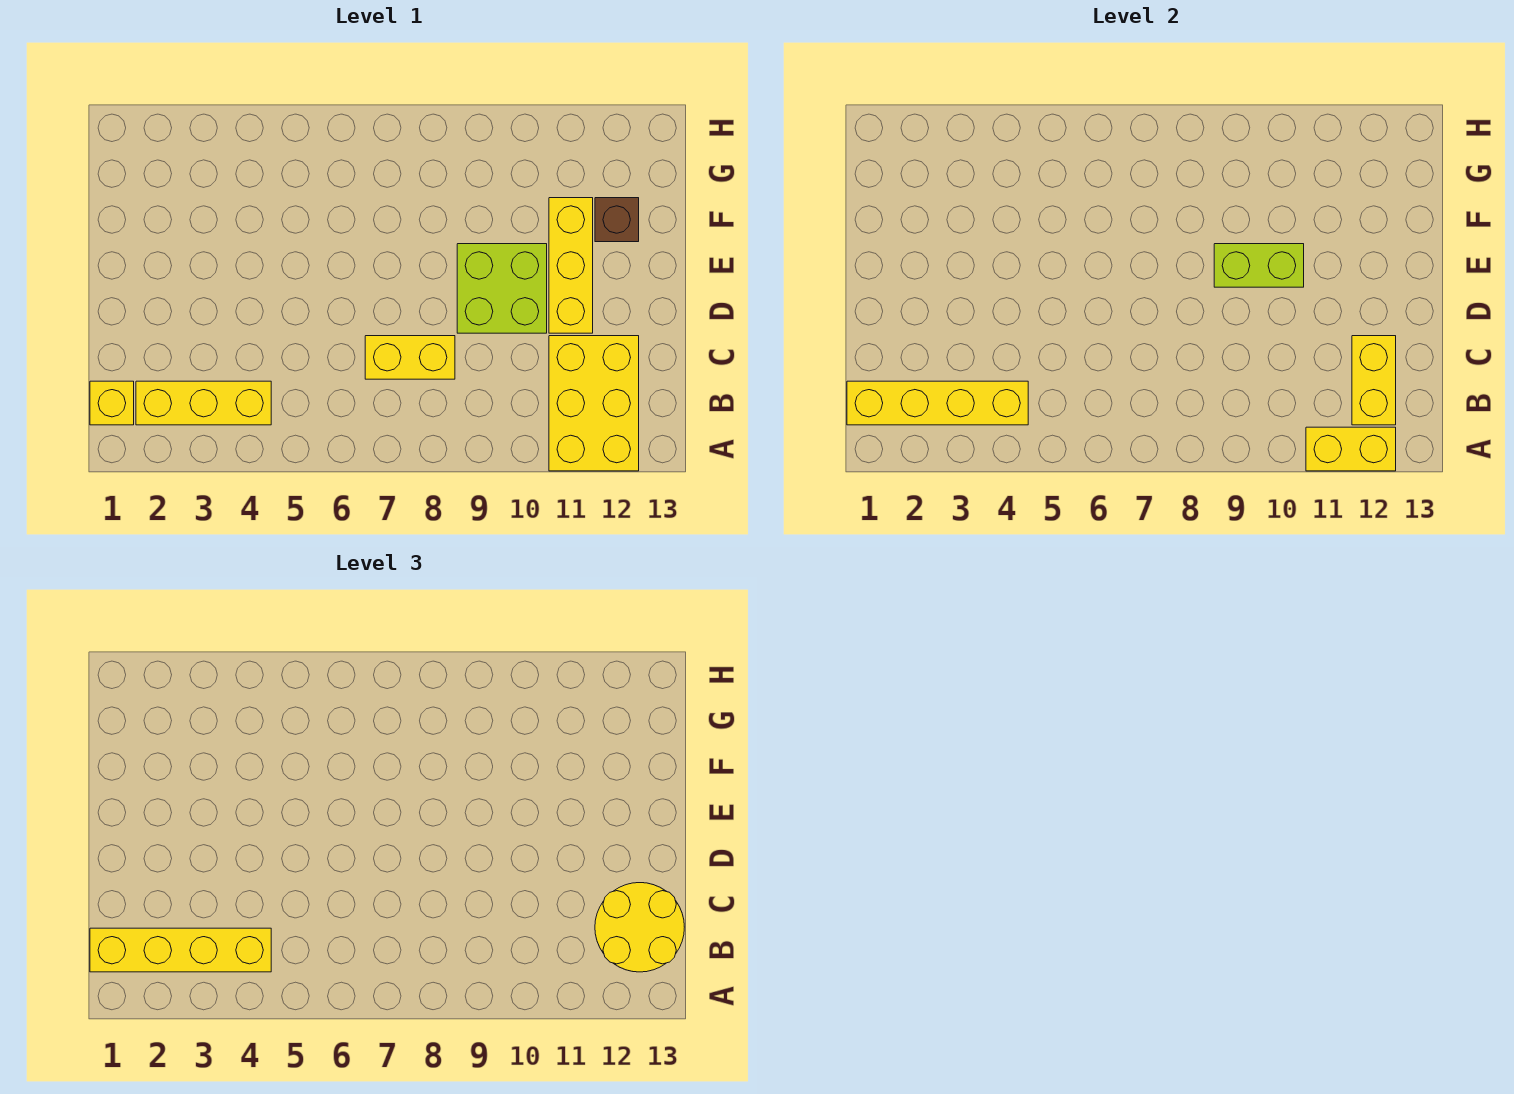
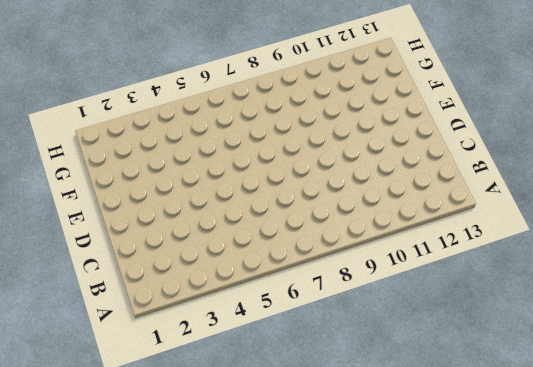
none -> yellow 2x3 brick [549,336,639,471]
none -> yellow 1x1 brick [90,381,134,425]
none -> yellow 1x3 brick [136,381,271,425]

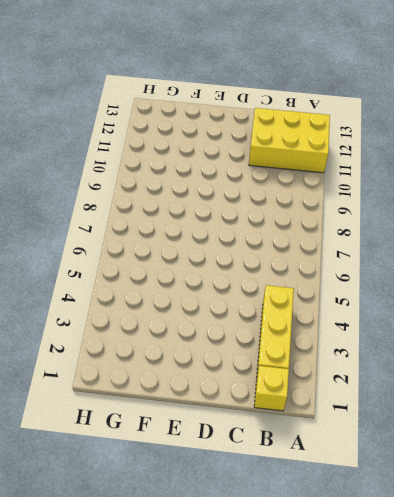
none -> yellow 1x2 brick [365,336,455,379]
none -> lime 2x2 brick [457,244,547,333]
none -> yellow 1x3 brick [549,198,593,333]

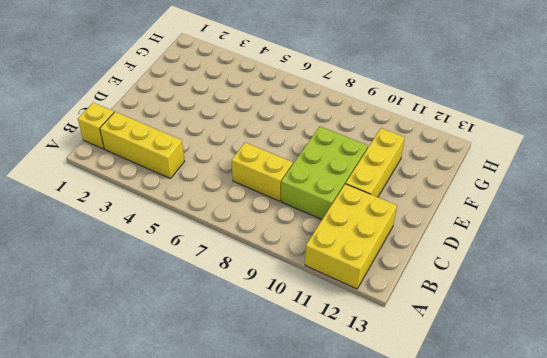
lime 2x3 brick [281,126,368,219] -> lime 2x2 brick [457,244,547,333]
none -> brown 1x1 brick [595,198,639,242]
none -> yellow 1x2 brick [1306,427,1396,471]
none -> yellow 1x4 brick [847,381,1028,425]

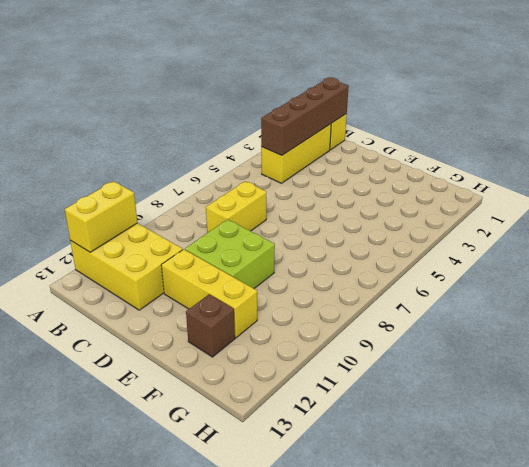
brown 1x4 brick [261,78,349,156] -> yellow 1x4 brick [847,381,1028,425]
none -> yellow 1x2 brick [1352,336,1396,425]
none -> lime 1x2 brick [1214,244,1304,287]
none -> yellow 1x4 brick [90,928,271,972]

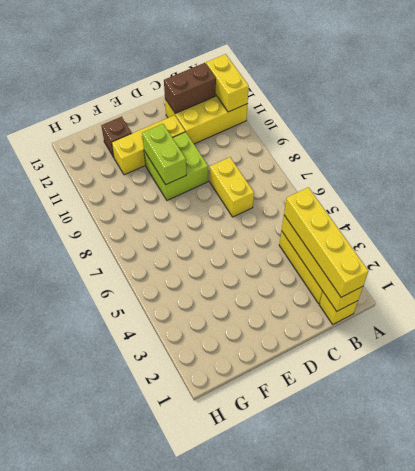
brown 1x2 brick [164,63,216,113] -> yellow 1x2 brick [1352,336,1396,425]
none -> yellow 2x2 round brick [595,883,684,972]

